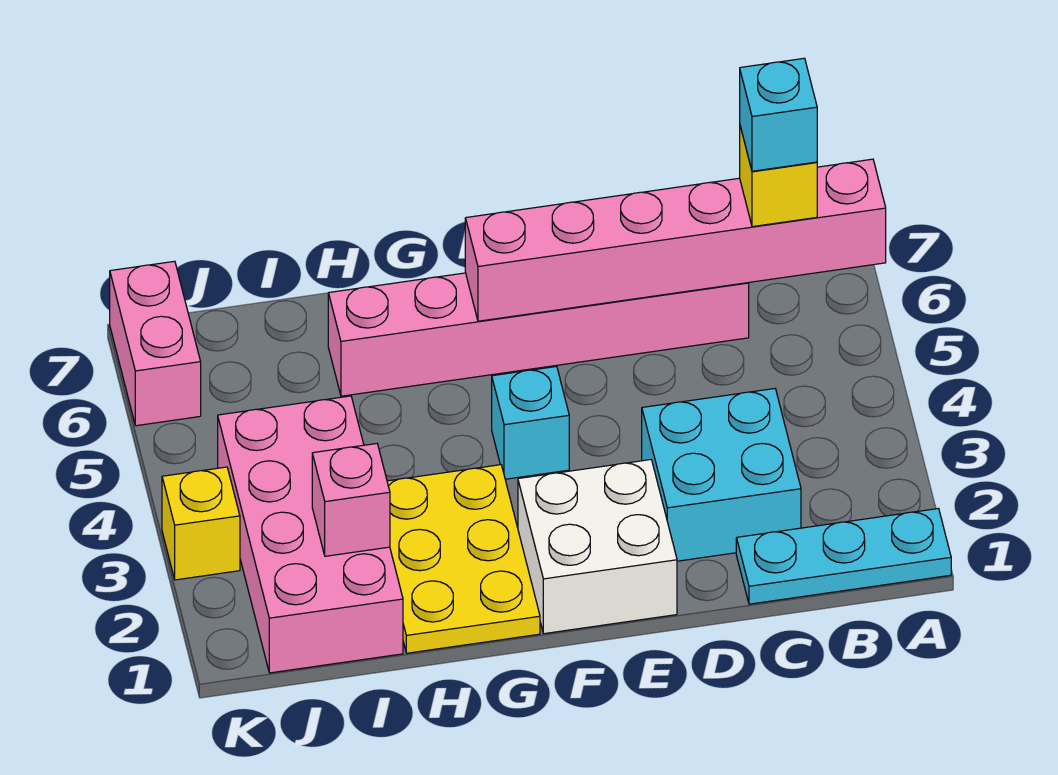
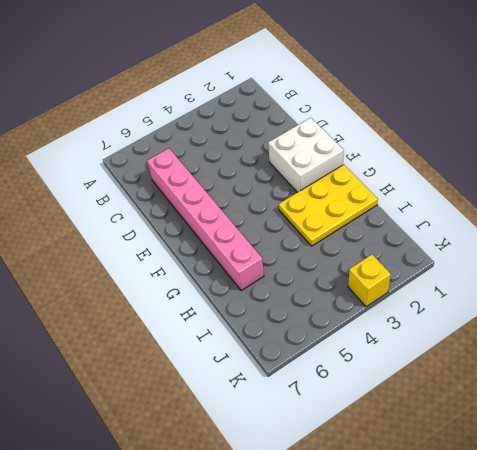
none -> cyan 1x3 plate [736,509,951,604]
none -> cyan 2x2 brick [642,389,801,561]
none -> cyan 1x1 brick [492,366,569,479]

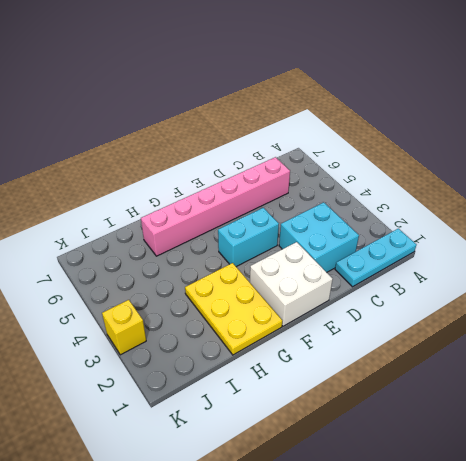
cyan 1x2 brick [218,208,279,267] -> cyan 1x1 brick [492,366,569,479]
none -> pink 2x4 brick [218,396,403,673]
none -> pink 1x2 brick [110,261,201,426]
none -> pink 1x6 brick [465,159,886,321]

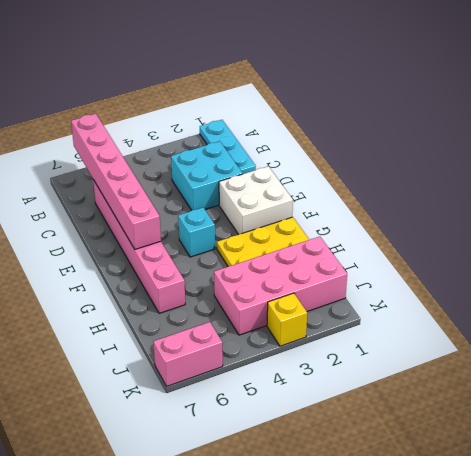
none -> pink 1x1 brick [312,444,390,556]
none -> yellow 1x1 brick [740,126,817,227]
none -> cyan 1x1 brick [740,58,817,171]

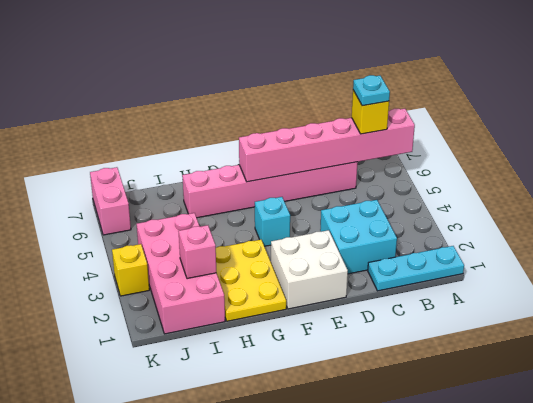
cyan 1x1 plate [353,75,390,106] -> cyan 1x1 brick [740,58,817,171]

